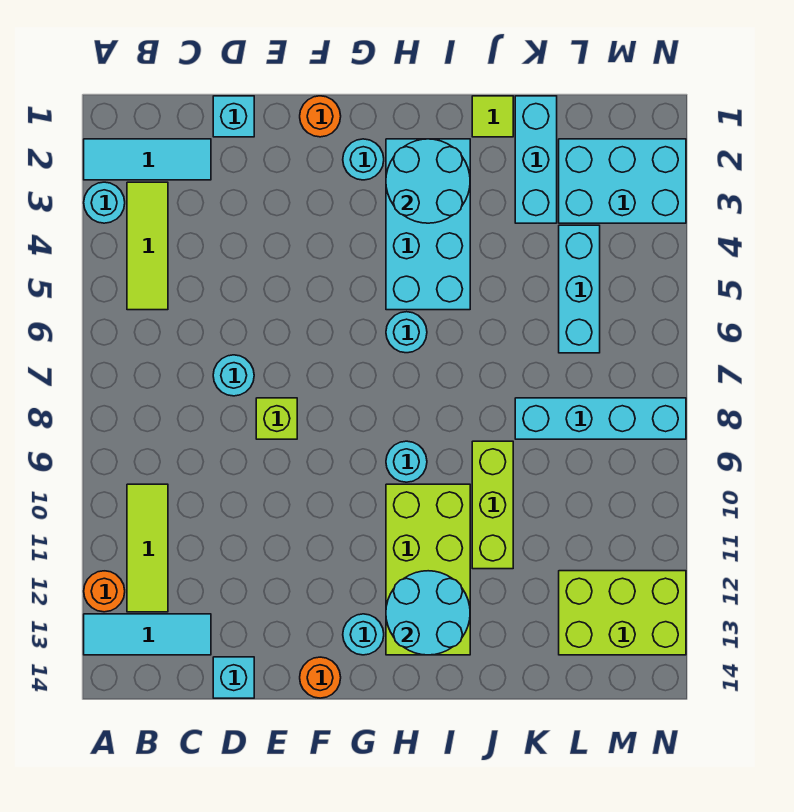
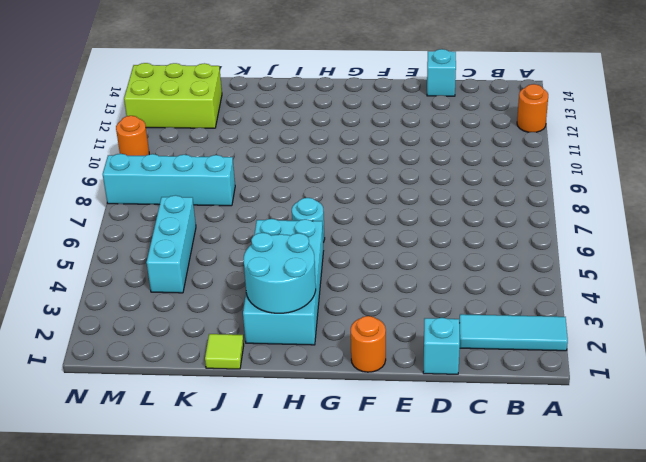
orange 1x1 round brick [116,116,149,156] -> orange 1x1 round brick moved to [300,657,341,698]
none -> cyan 1x1 round brick [84,182,125,223]
none -> cyan 1x3 tile [84,614,211,655]
none -> lime 1x3 tile [127,182,168,310]

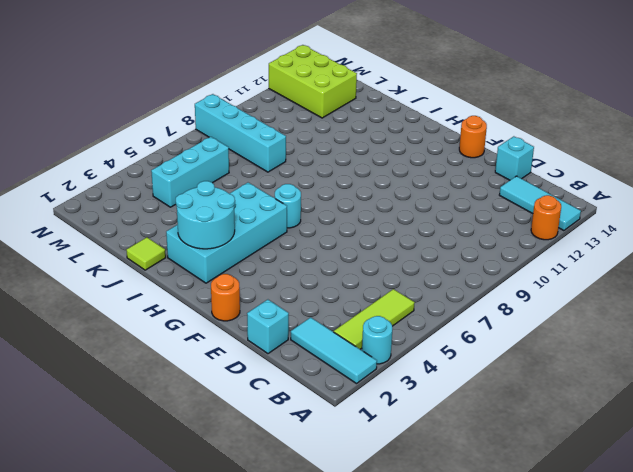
none -> lime 1x3 tile [127,484,168,612]
none -> cyan 1x1 round brick [213,355,254,396]
none -> lime 1x1 brick [256,398,297,439]

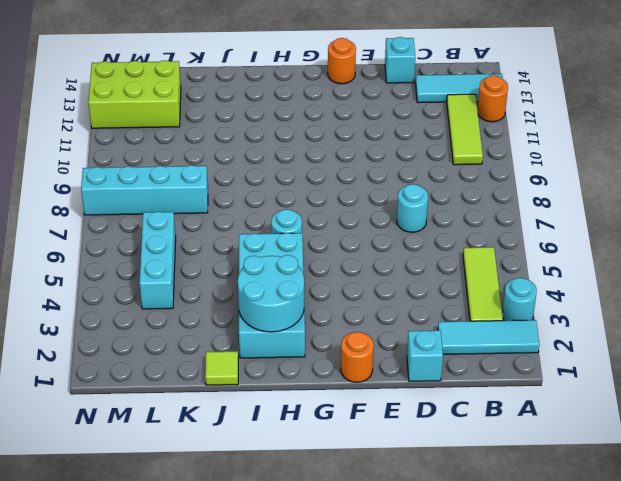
none -> lime 1x1 brick [256,398,297,439]
none -> cyan 1x1 round brick [343,139,384,180]
none -> cyan 1x1 round brick [343,614,384,655]

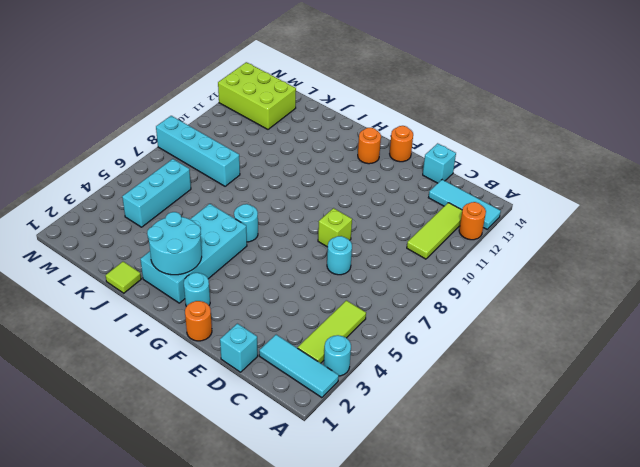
orange 1x1 round brick [358,128,381,164] -> cyan 1x1 round brick [343,614,384,655]
none -> cyan 1x1 round brick [386,441,427,482]
none -> lime 2x4 brick [386,484,470,655]
none -> lime 1x3 brick [472,441,513,569]

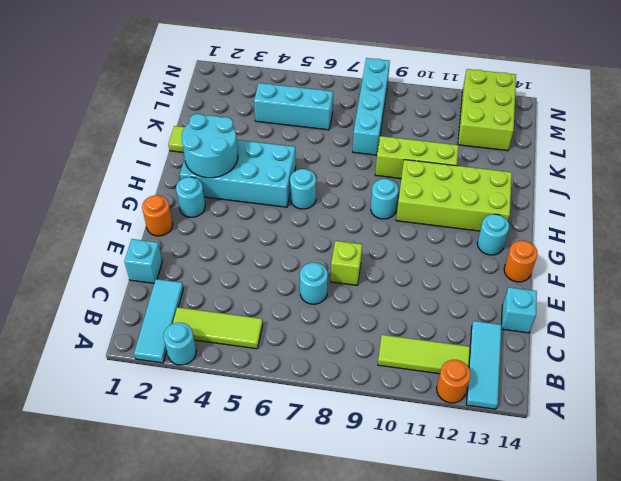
none -> cyan 1x3 brick [515,96,557,223]
none -> cyan 2x3 brick [559,139,686,223]
none -> cyan 2x2 round brick [386,571,470,655]

